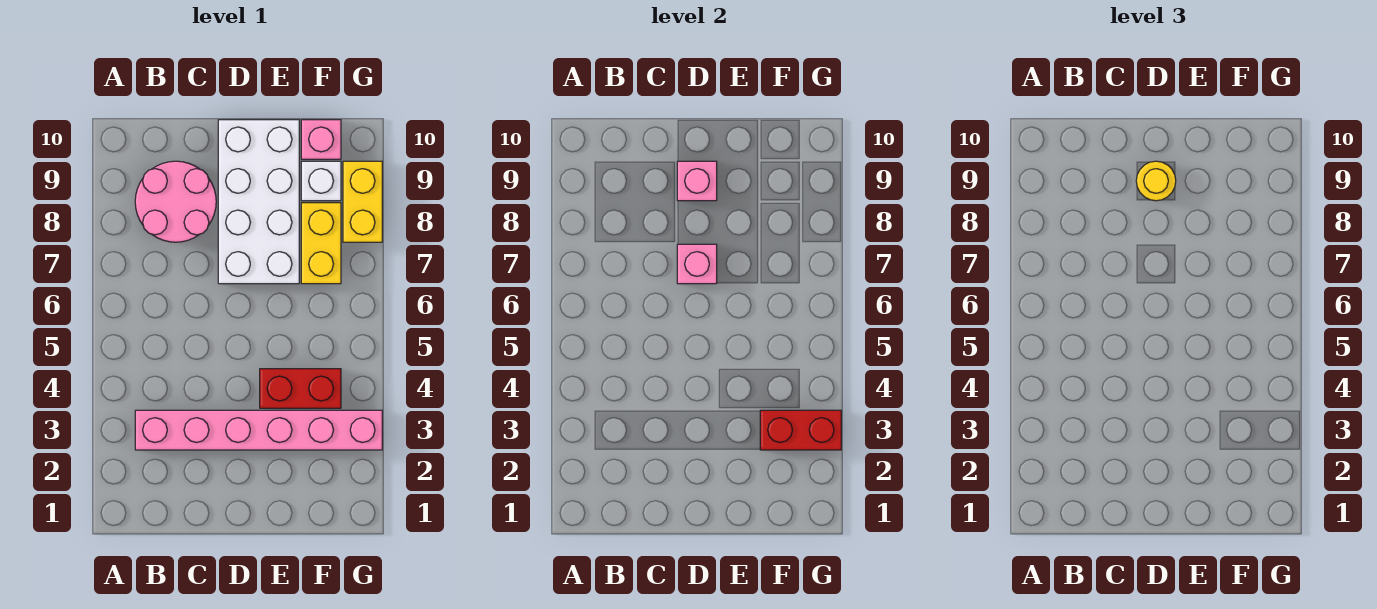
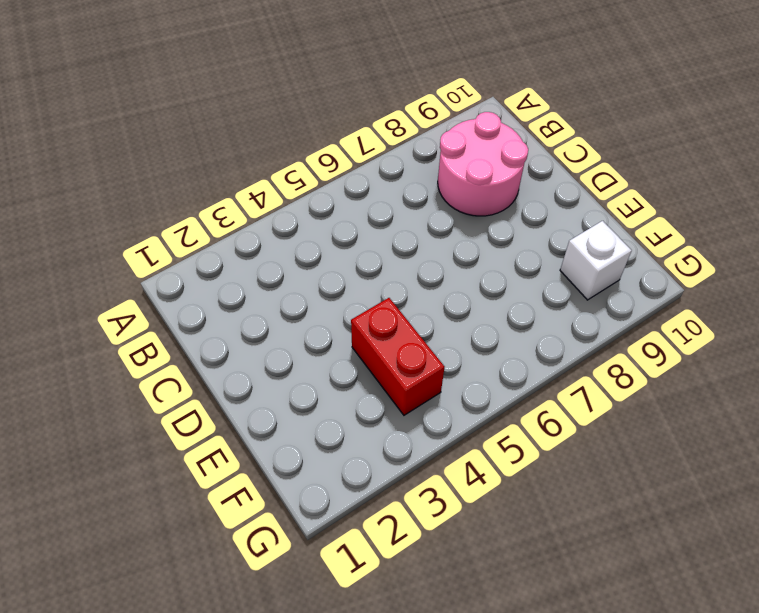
none -> pink 1x6 brick [135,410,382,450]
none -> white 2x4 brick [218,120,299,284]
none -> yellow 1x2 brick [301,203,341,284]

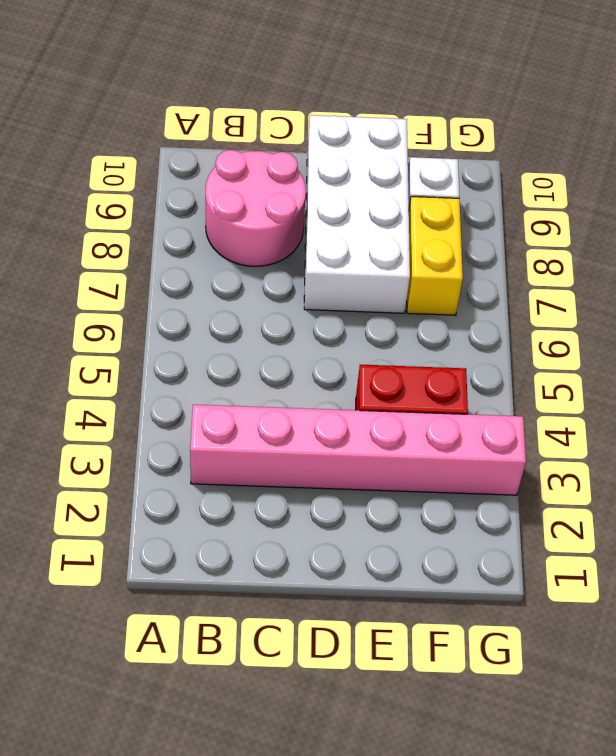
none -> pink 1x1 brick [301,120,341,159]
none -> yellow 1x2 brick [343,161,382,242]
none -> pink 1x1 brick [677,244,717,284]

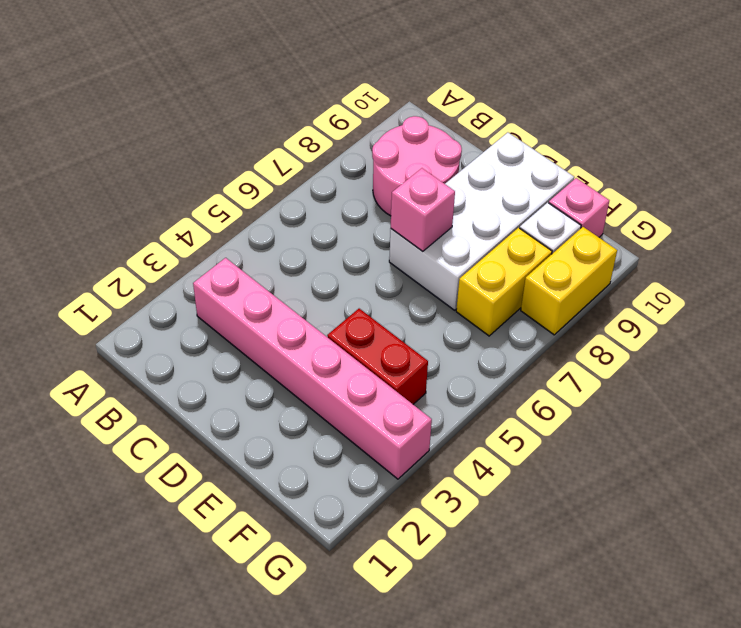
none -> pink 1x1 brick [677,161,717,201]
none -> red 1x2 brick [760,410,841,450]
none -> yellow 1x1 round brick [1136,161,1176,201]

